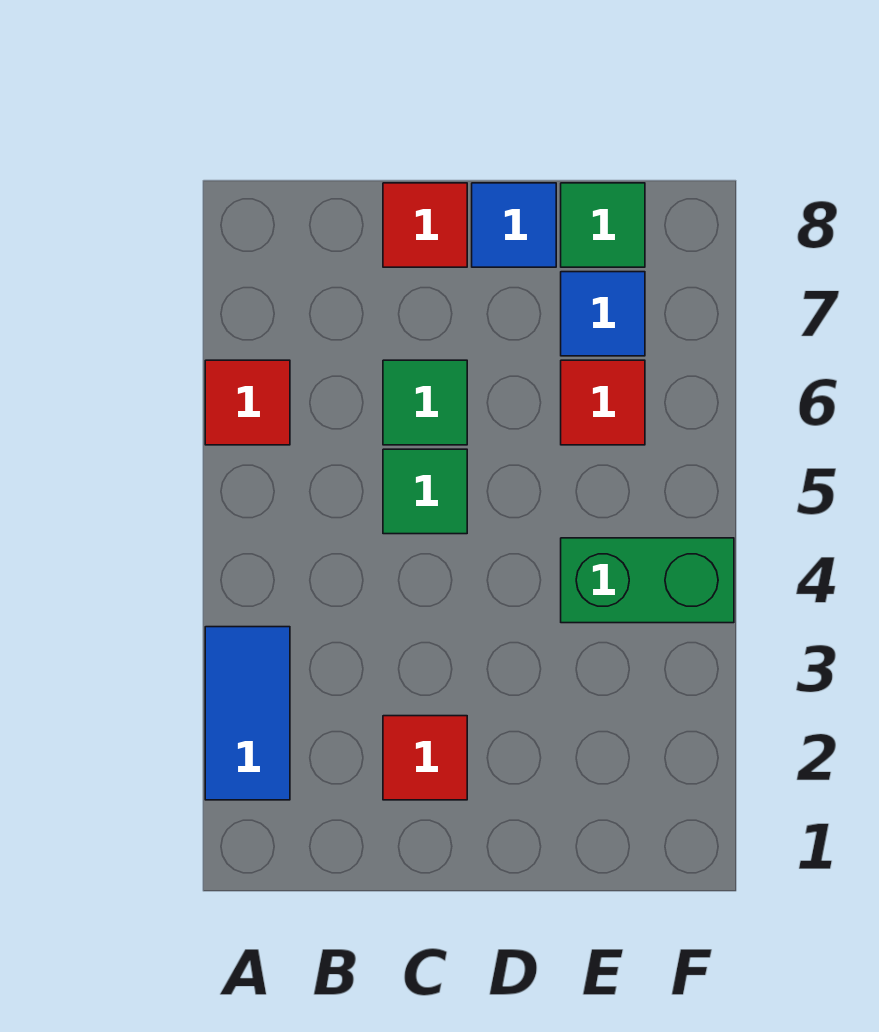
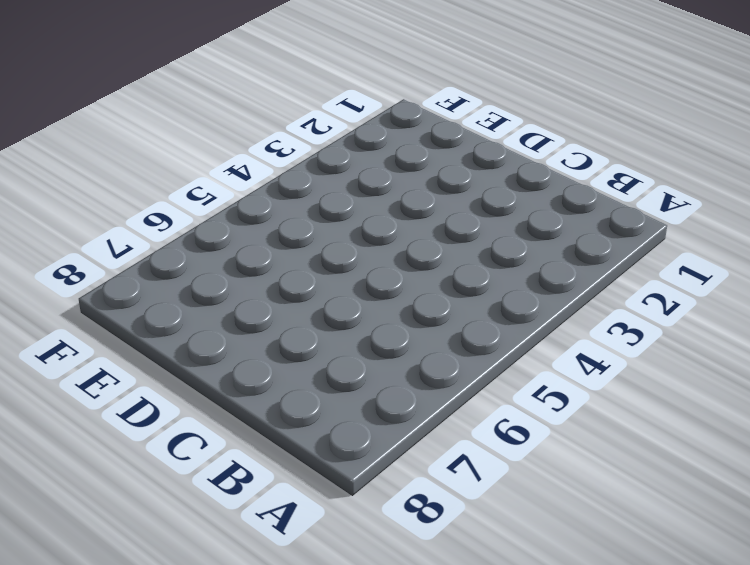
none -> blue 1x2 tile [205,627,290,800]
none -> red 1x1 tile [205,360,290,445]

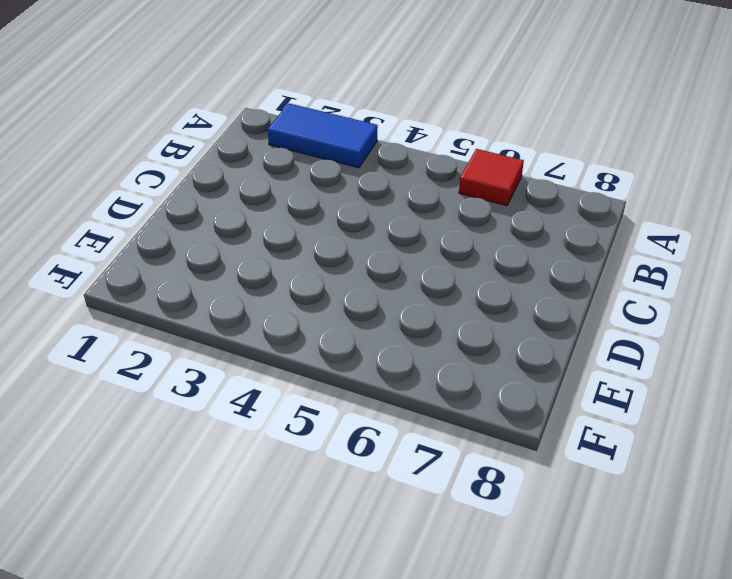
none -> red 1x1 tile [383,716,467,800]
none -> green 1x1 tile [383,449,467,534]

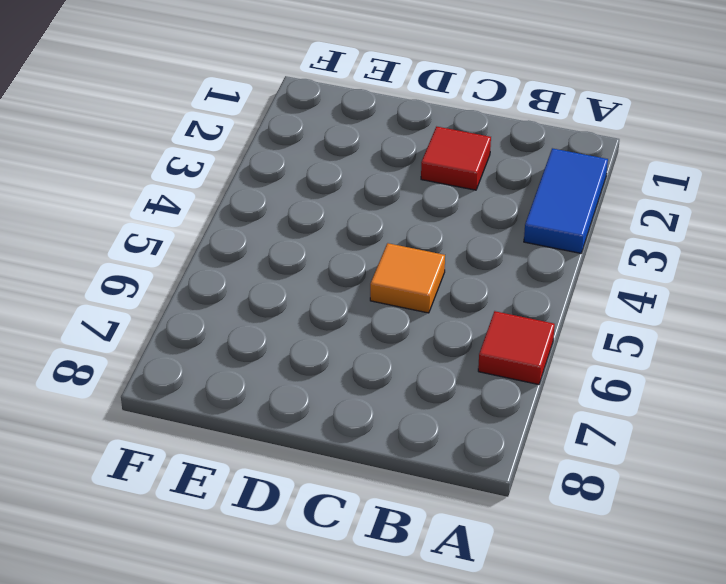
orange 1x1 tile [370,243,445,313] -> green 1x1 tile [383,449,467,534]
none -> green 1x1 tile [383,360,467,445]
none -> red 1x1 tile [383,183,467,267]

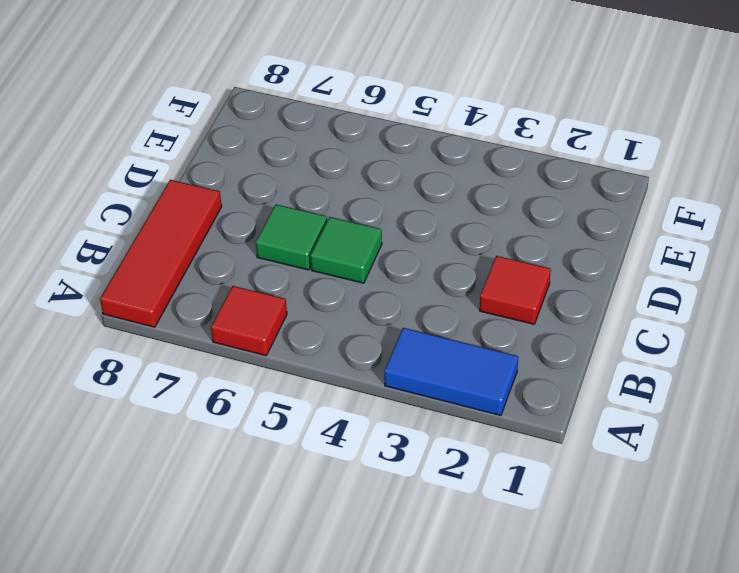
red 1x3 tile [100,180,222,327] -> red 1x1 tile [383,183,467,267]
none -> blue 1x1 tile [472,183,556,267]
none -> green 1x2 brick [561,538,734,623]

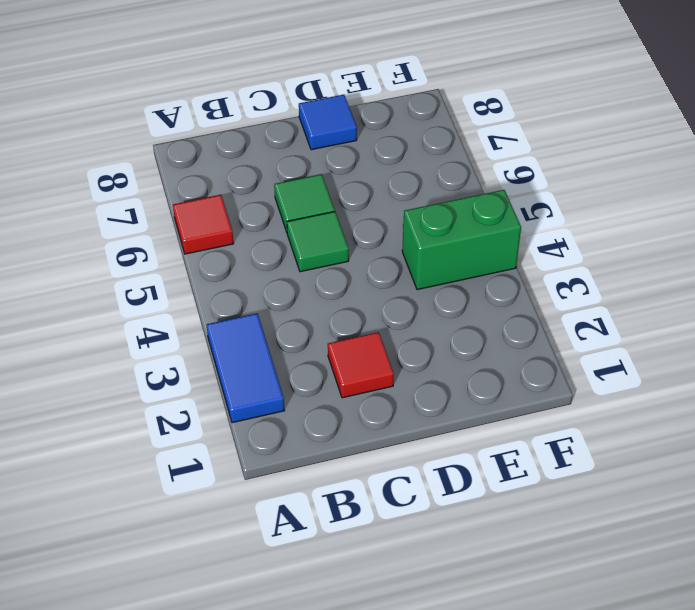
none -> red 1x1 tile [383,183,467,267]
none -> red 1x1 tile [561,360,645,445]

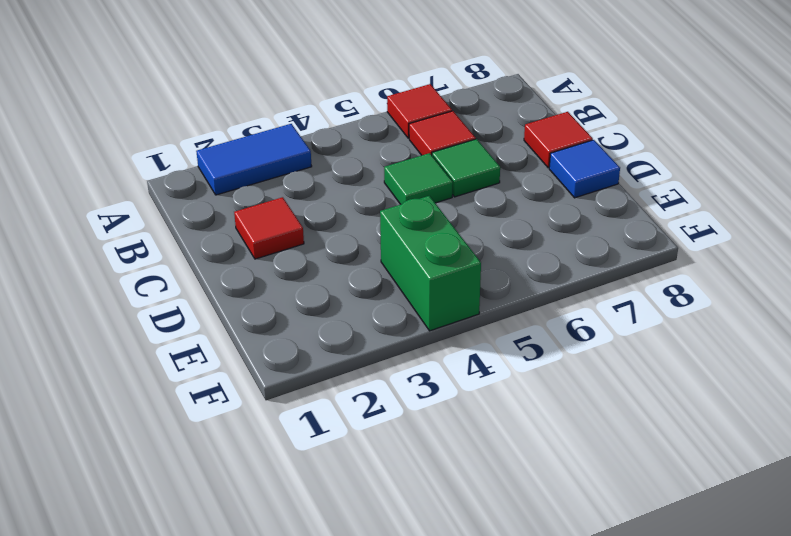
red 1x1 tile [409,111,476,155] -> red 1x1 tile moved to [561,360,645,445]
none -> blue 1x1 tile [561,272,645,356]
none -> green 1x1 tile [561,183,645,267]

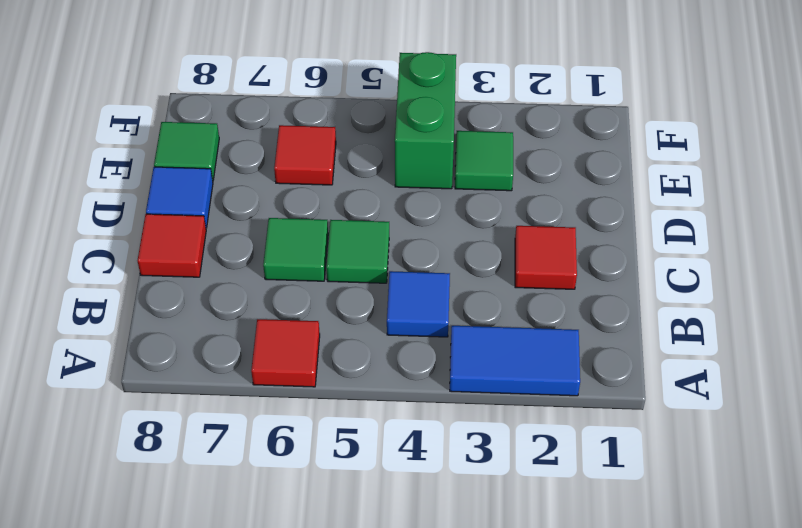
blue 1x1 tile [387,271,450,337] -> blue 1x1 tile moved to [561,272,645,356]
green 1x1 tile [455,131,513,191] -> none

